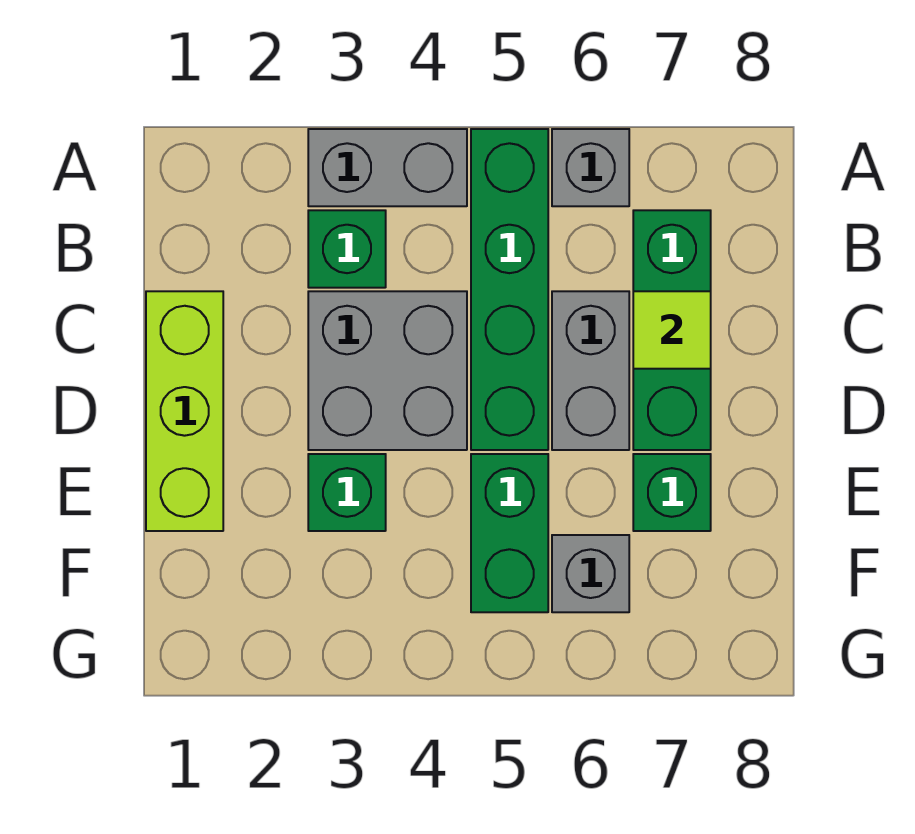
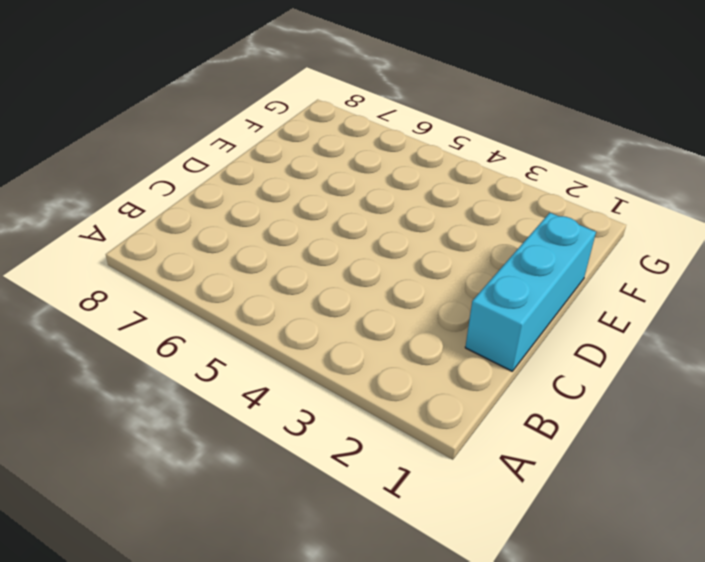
cyan 1x3 brick [465,213,596,371] -> lime 1x3 brick [146,291,223,531]
none -> grey 1x2 brick [308,129,467,206]
none -> green 1x4 brick [471,129,548,450]
none -> grey 1x1 brick [552,129,629,206]

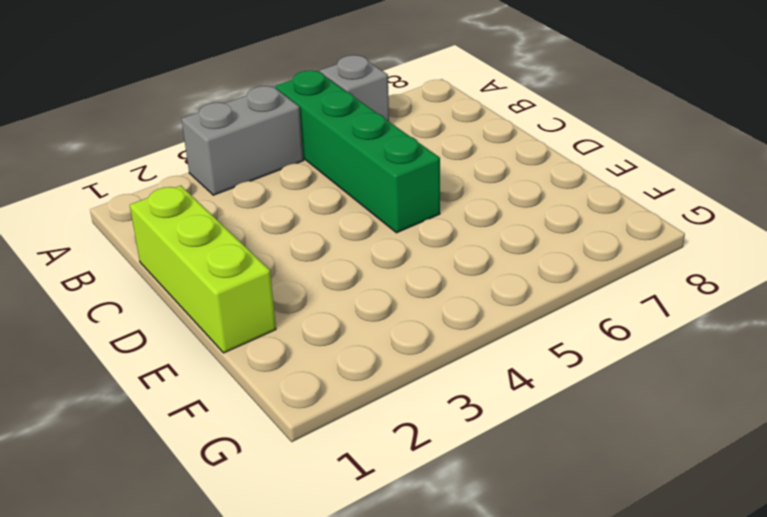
none -> green 1x1 brick [308,210,386,288]
none -> green 1x3 brick [633,210,711,450]
none -> grey 2x2 brick [308,291,467,450]

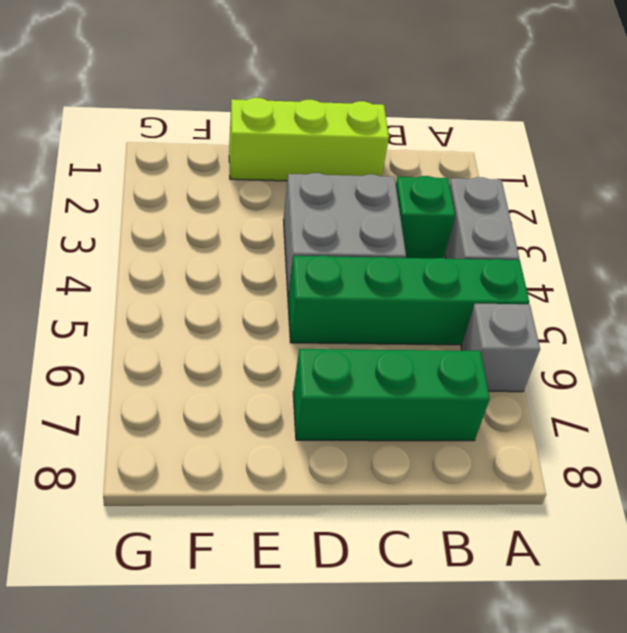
none -> grey 1x2 brick [552,291,629,450]
none -> green 1x1 brick [308,454,386,531]
none -> green 1x2 brick [471,454,548,612]

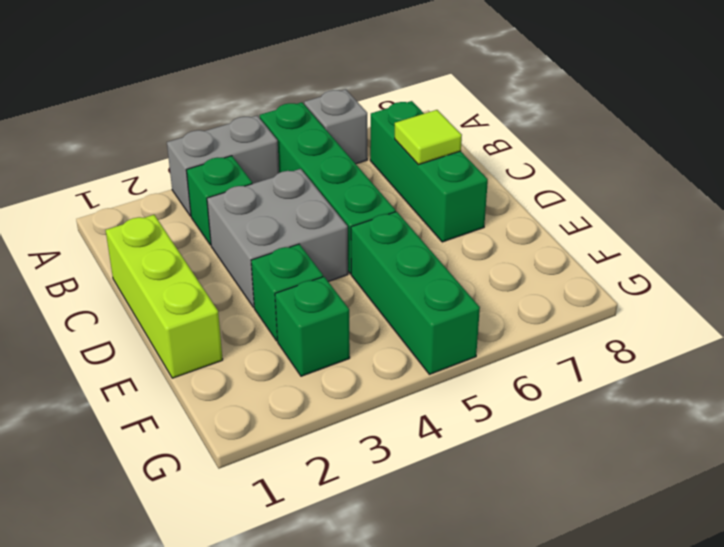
green 1x3 brick [351,212,480,374] -> green 1x2 brick [471,454,548,612]
green 1x1 brick [275,277,350,376] -> green 1x1 brick moved to [633,454,711,531]
none -> grey 1x2 brick [552,291,629,450]
none -> grey 1x1 brick [552,535,629,612]

